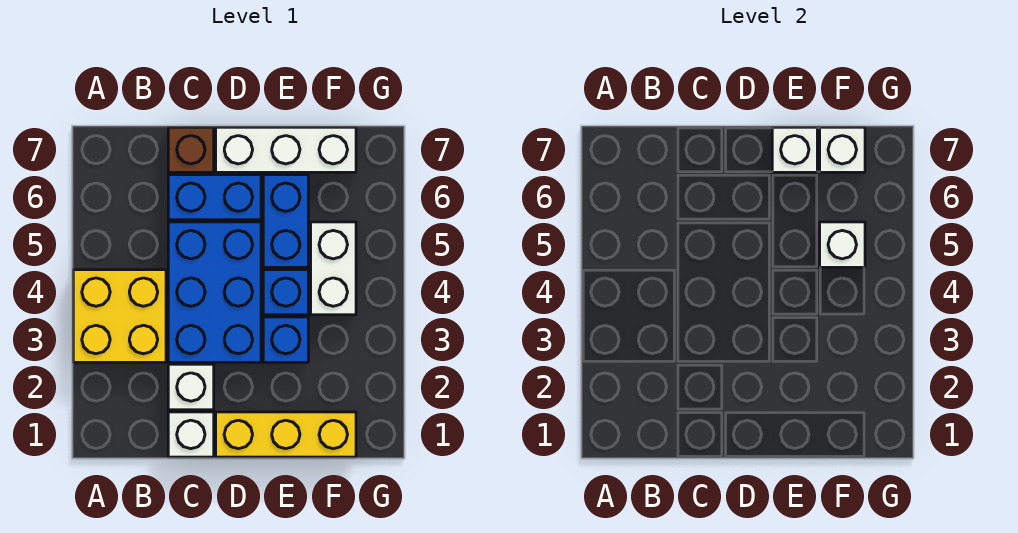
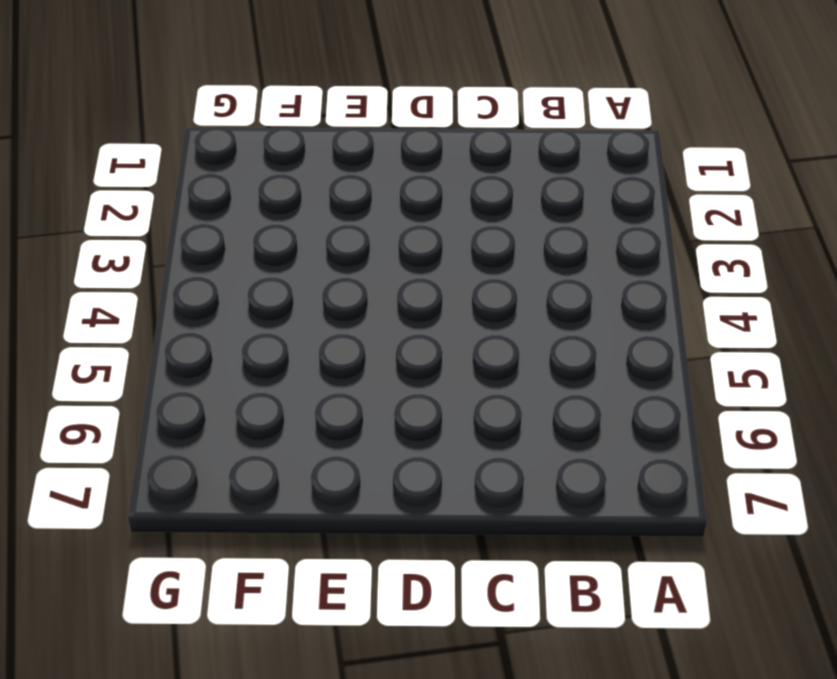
none -> yellow 2x2 brick [73,270,166,362]
none -> white 1x1 brick [168,412,214,457]
none -> white 1x1 brick [168,364,214,410]

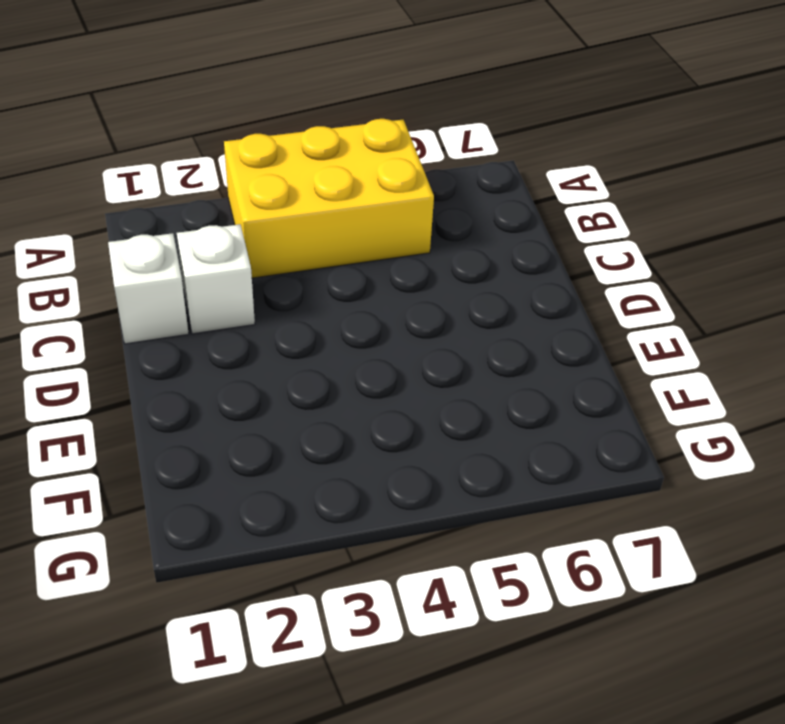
yellow 2x3 brick [224,119,434,278] -> yellow 2x2 brick [73,270,166,362]
none -> blue 2x3 brick [168,222,261,362]
none -> blue 1x2 brick [168,175,261,220]
none -> brown 1x1 brick [168,127,214,172]

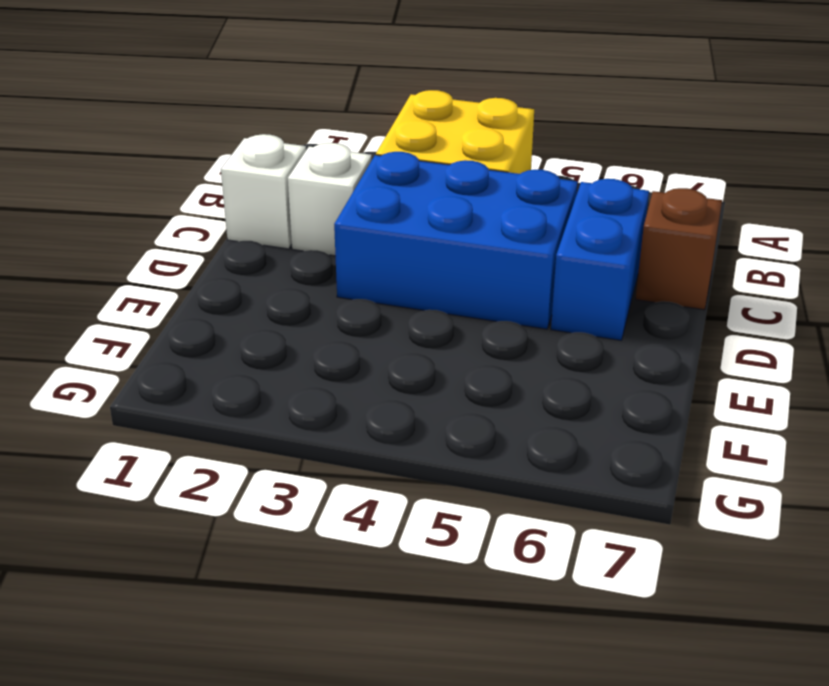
none -> yellow 1x3 brick [216,412,356,457]
none -> white 1x3 brick [216,127,356,172]
none -> blue 1x1 brick [263,317,308,362]

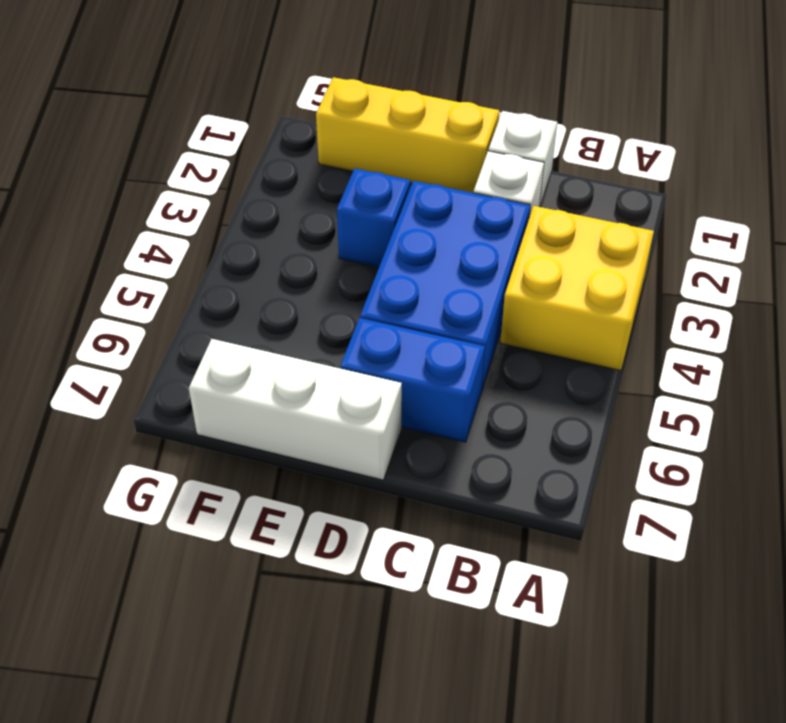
none -> brown 1x1 brick [168,127,214,172]
none -> blue 1x1 brick [263,270,308,315]
none -> blue 1x2 brick [263,175,308,267]

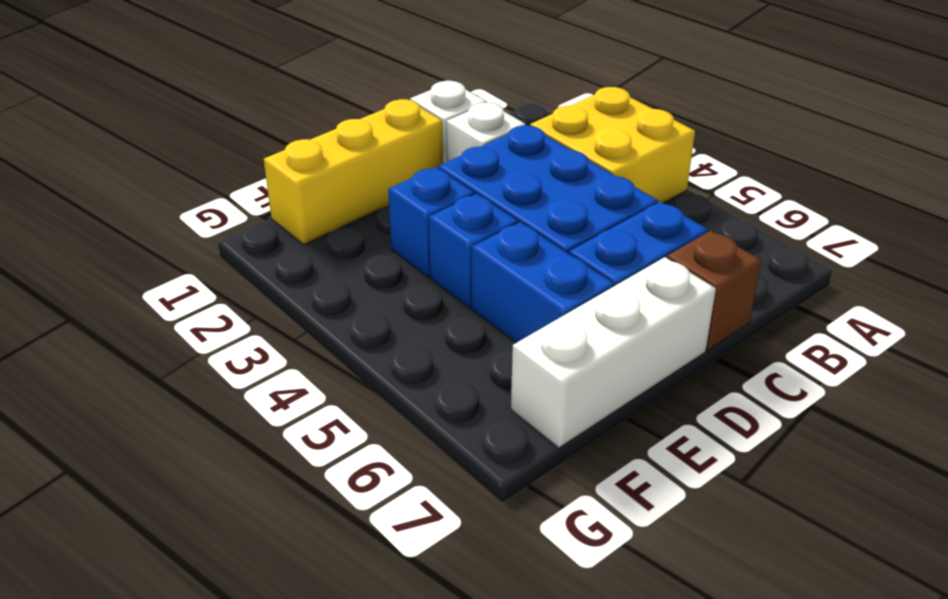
none -> white 1x2 brick [311,222,356,315]
none -> white 1x1 brick [772,127,817,172]
none -> white 1x1 brick [820,222,865,267]

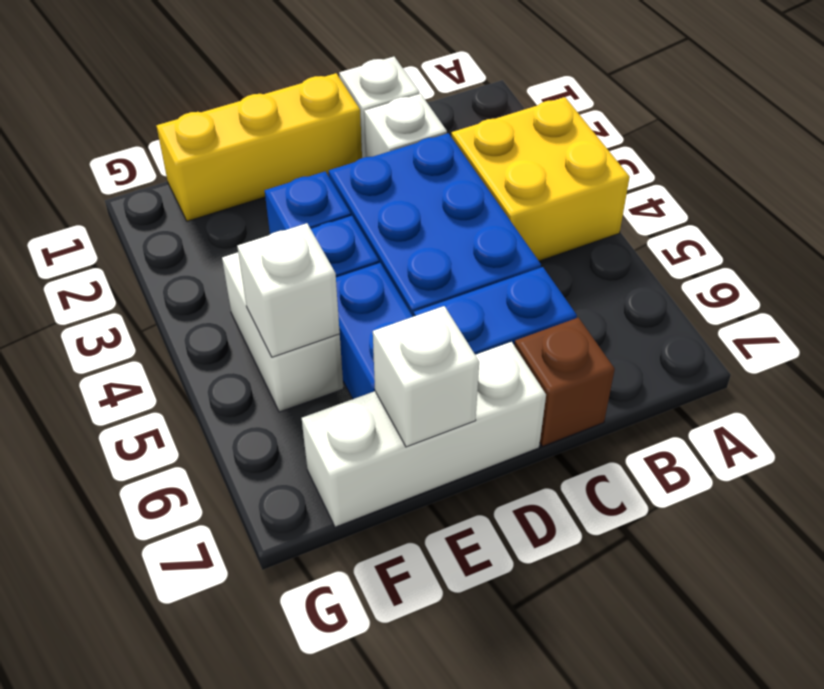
none -> white 1x1 brick [820,127,865,172]

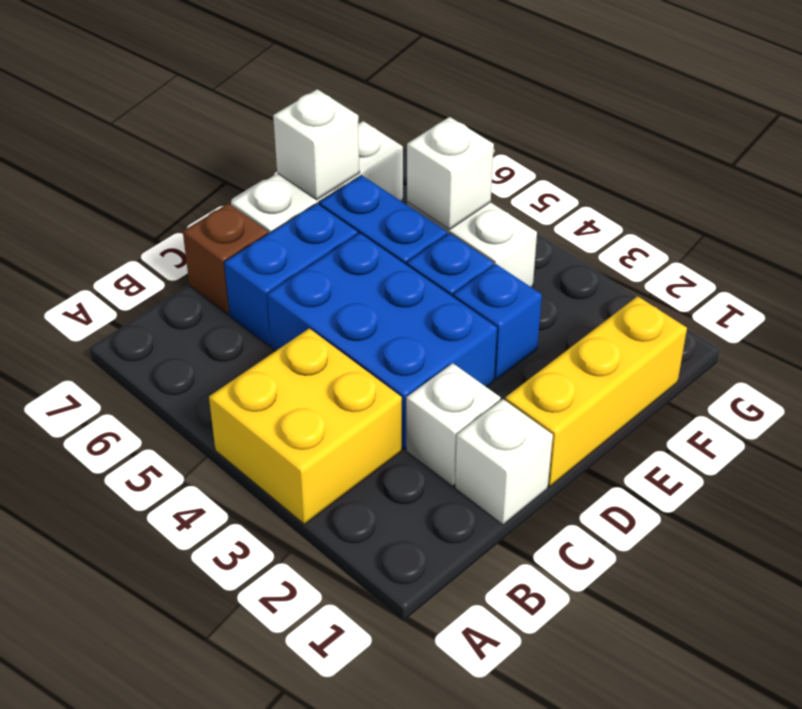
none -> white 1x1 brick [820,127,865,172]

